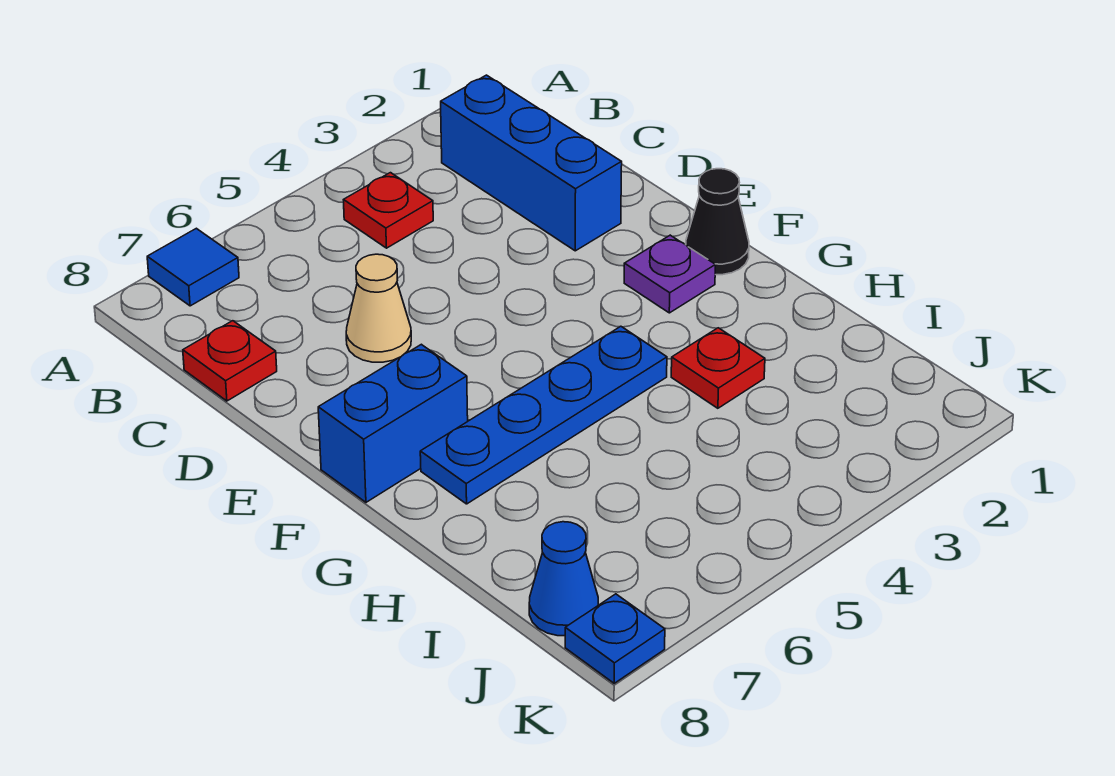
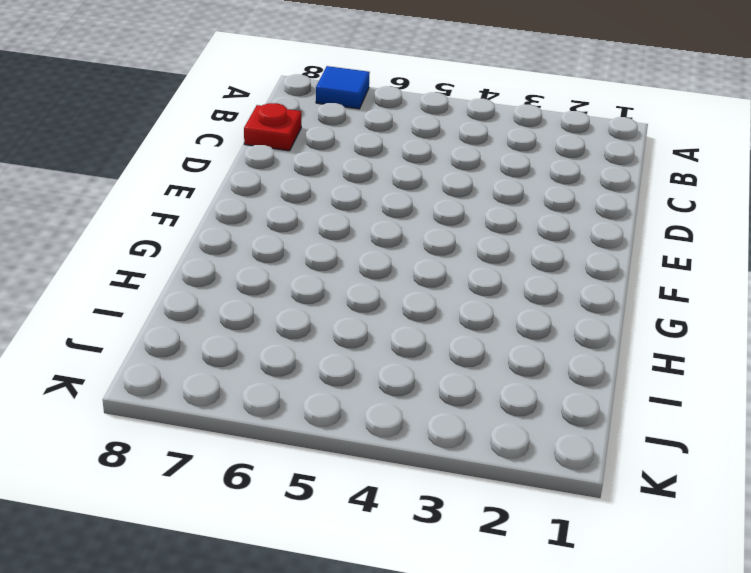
none -> blue 1x3 brick [441,75,622,251]
none -> red 1x1 plate [344,173,433,248]
none -> tan 1x1 cone [346,254,411,362]

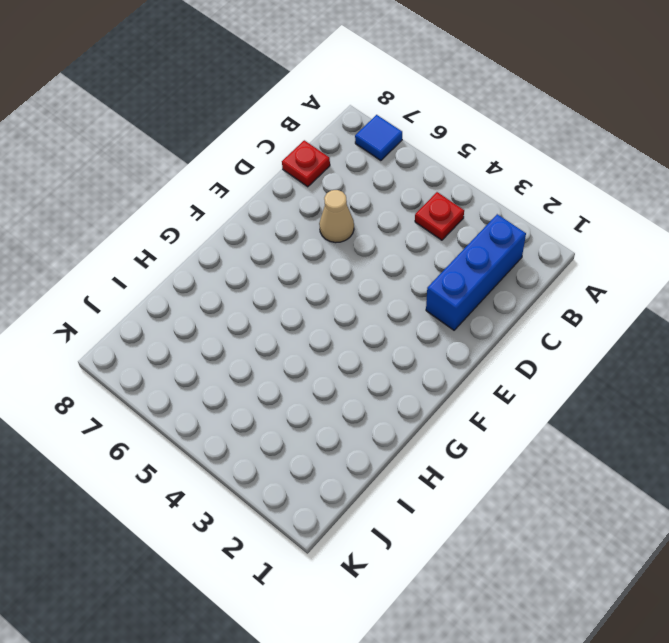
none -> black 1x1 cone [686,169,749,275]
none -> purple 1x1 plate [624,235,716,313]
none -> blue 1x2 brick [318,344,468,502]

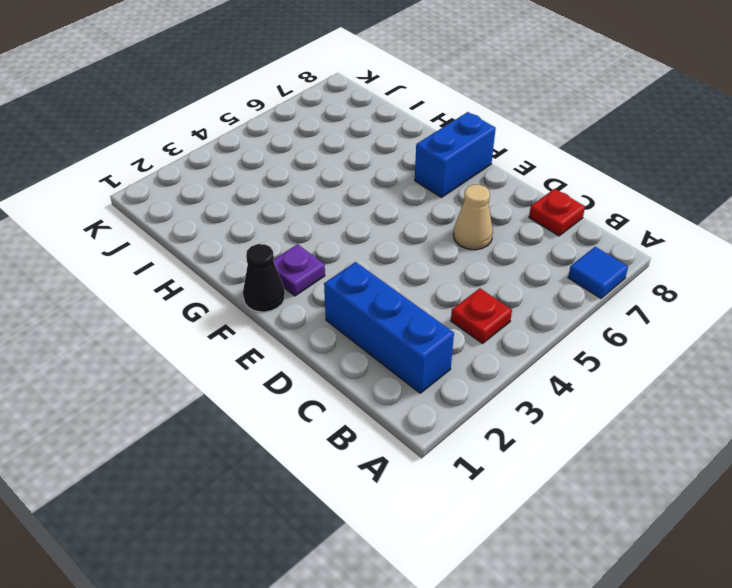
none -> blue 1x4 plate [420,326,667,504]
none -> red 1x1 plate [671,328,765,408]
none -> blue 1x1 cone [529,522,598,636]

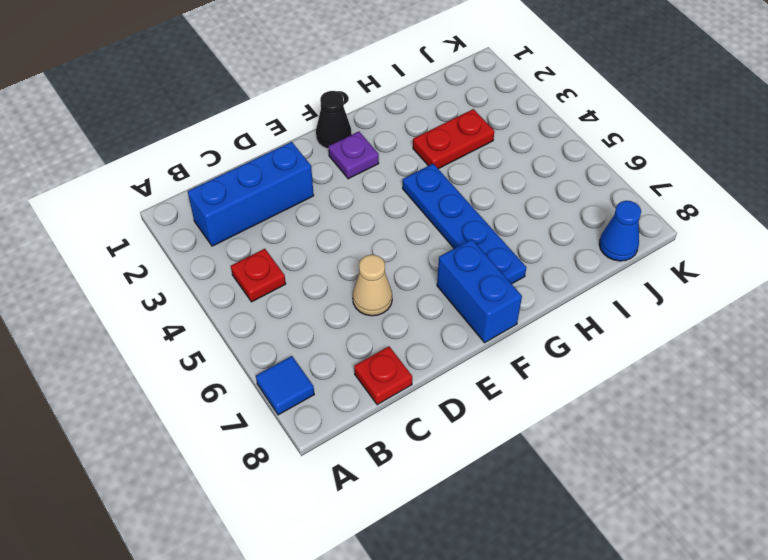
red 1x2 plate [413,109,494,169] -> red 1x1 plate [671,328,765,408]
none -> blue 1x1 plate [565,594,665,683]

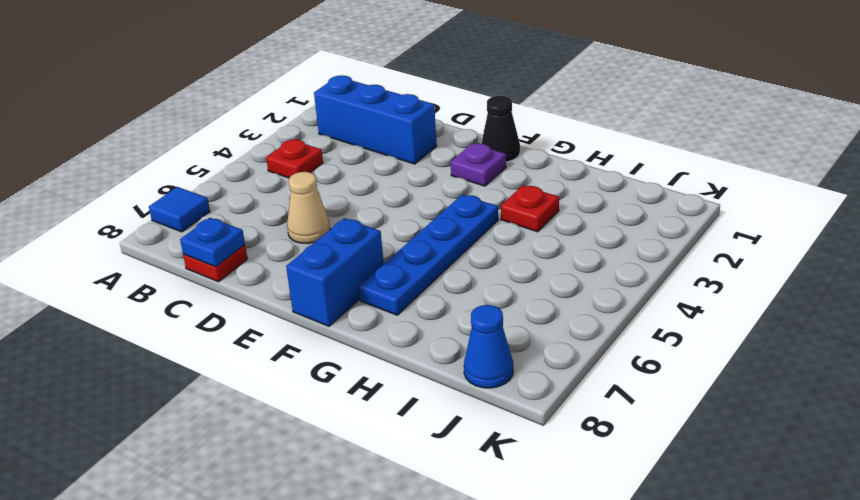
blue 1x1 plate [180,218,245,267] -> blue 1x1 plate moved to [565,594,665,683]

